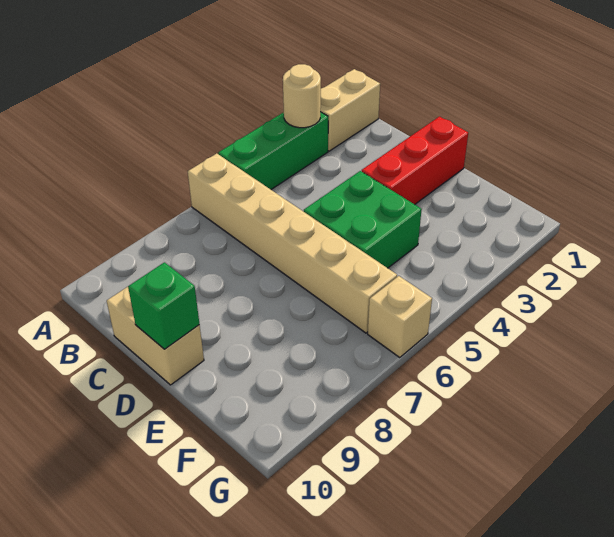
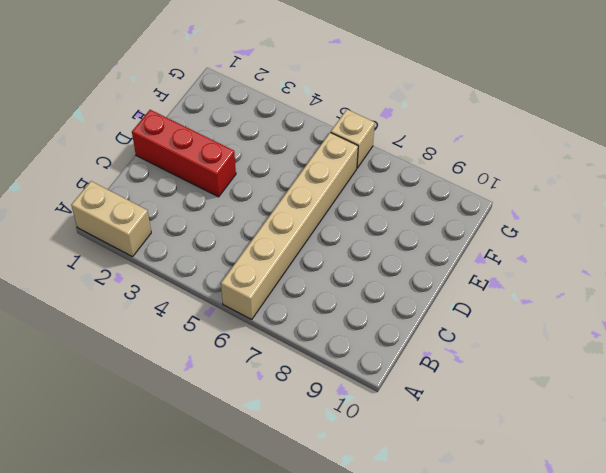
none -> green 1x3 brick [218,112,328,189]
none -> tan 1x2 brick [107,287,204,385]

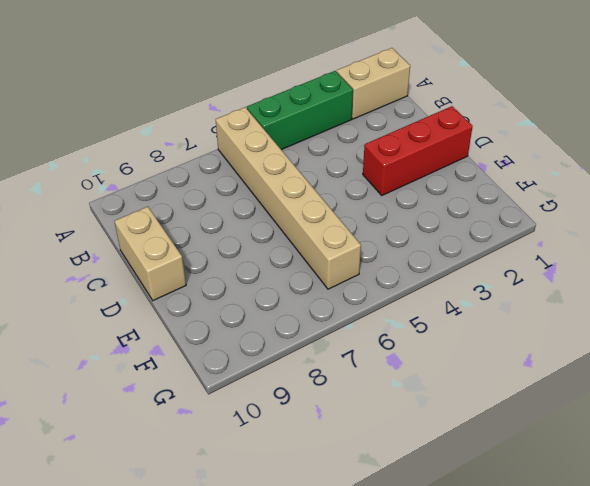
none -> green 2x2 brick [304,171,422,268]
none -> tan 1x1 brick [368,276,432,357]

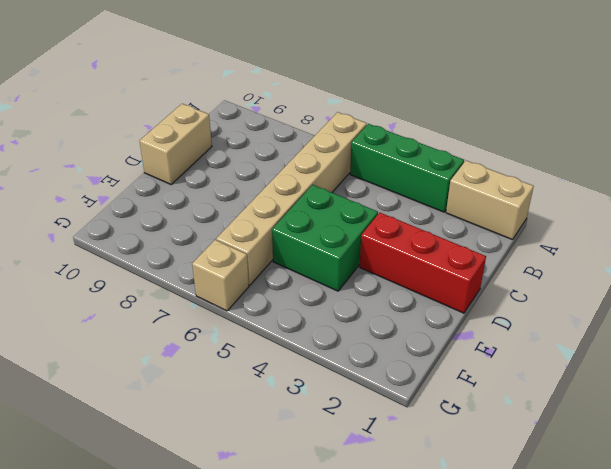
none -> tan 1x1 round brick [283,64,321,128]
none -> green 1x1 brick [128,262,199,349]

